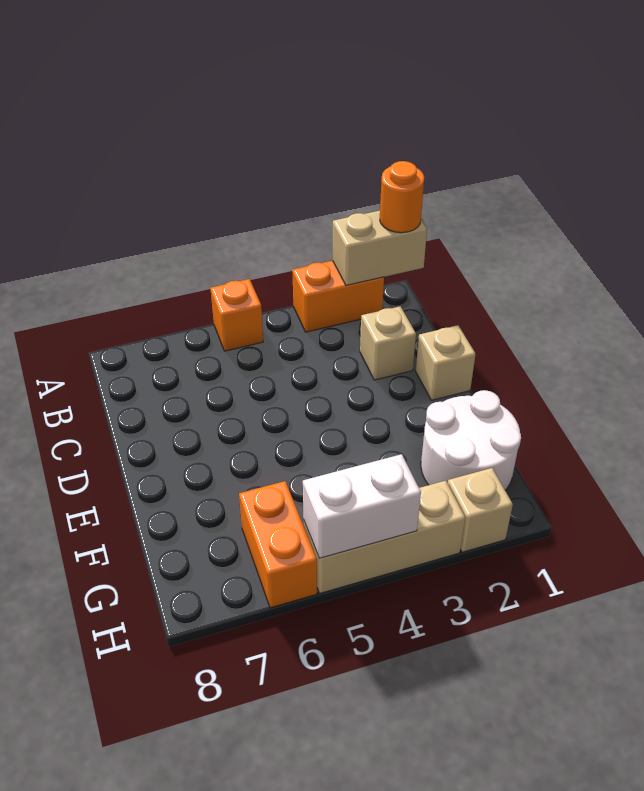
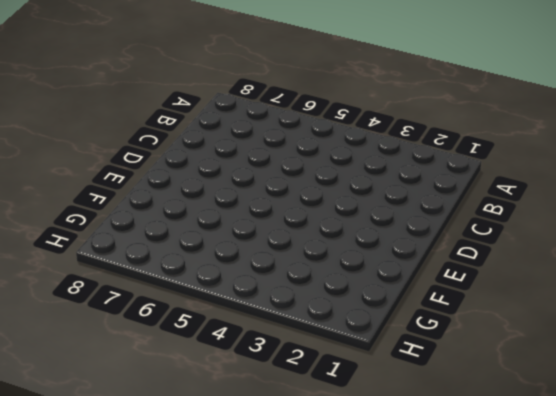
none -> orange 1x2 brick [292,261,384,332]
none -> orange 1x1 brick [210,279,263,351]

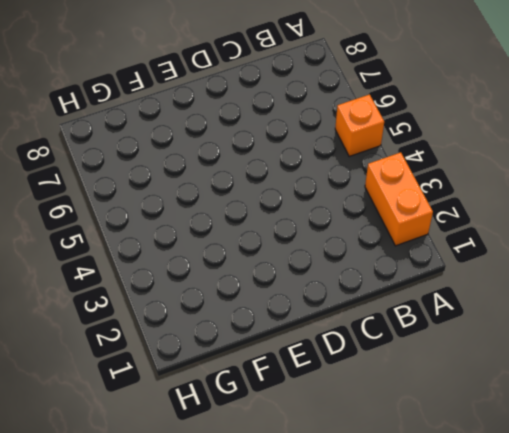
none -> tan 1x1 brick [360,306,416,380]
none -> tan 1x1 brick [416,325,476,400]

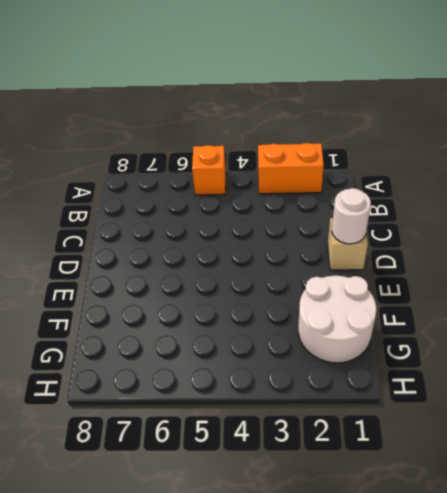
white 1x1 round brick [332,188,371,244] -> none
none -> tan 1x1 brick [360,306,416,380]
none -> orange 1x2 brick [239,481,317,608]

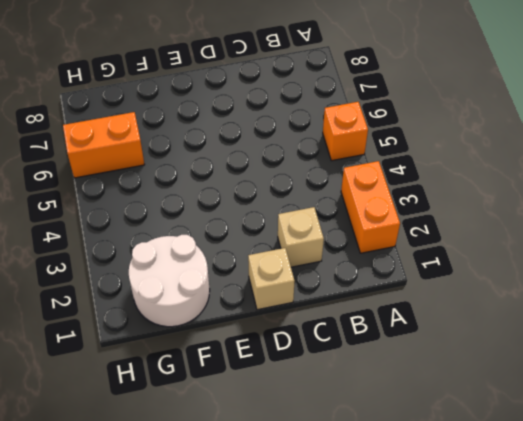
none -> tan 1x1 brick [448,468,513,552]
none -> tan 1x3 brick [304,481,465,593]

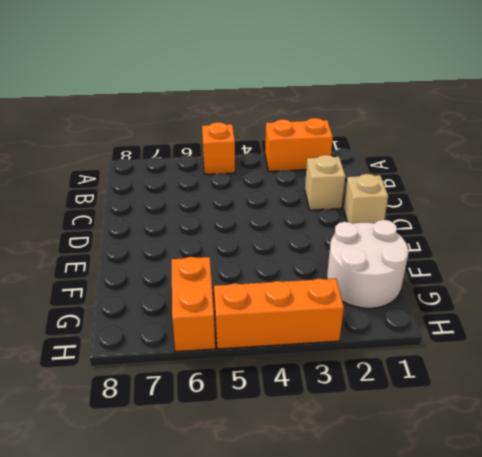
orange 1x3 brick [214,279,344,349] -> tan 1x3 brick [304,481,465,593]
none -> tan 1x1 brick [448,468,513,552]
none -> tan 1x2 brick [332,211,427,285]

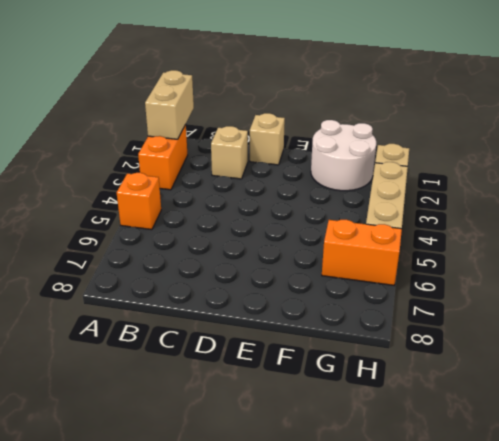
none -> white 1x2 brick [303,454,421,558]
none -> orange 1x1 round brick [380,161,424,233]

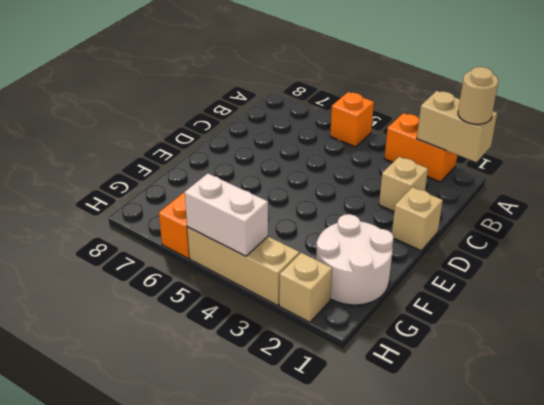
tan 1x1 round brick [458,67,498,124] -> orange 1x1 round brick [380,161,424,233]

